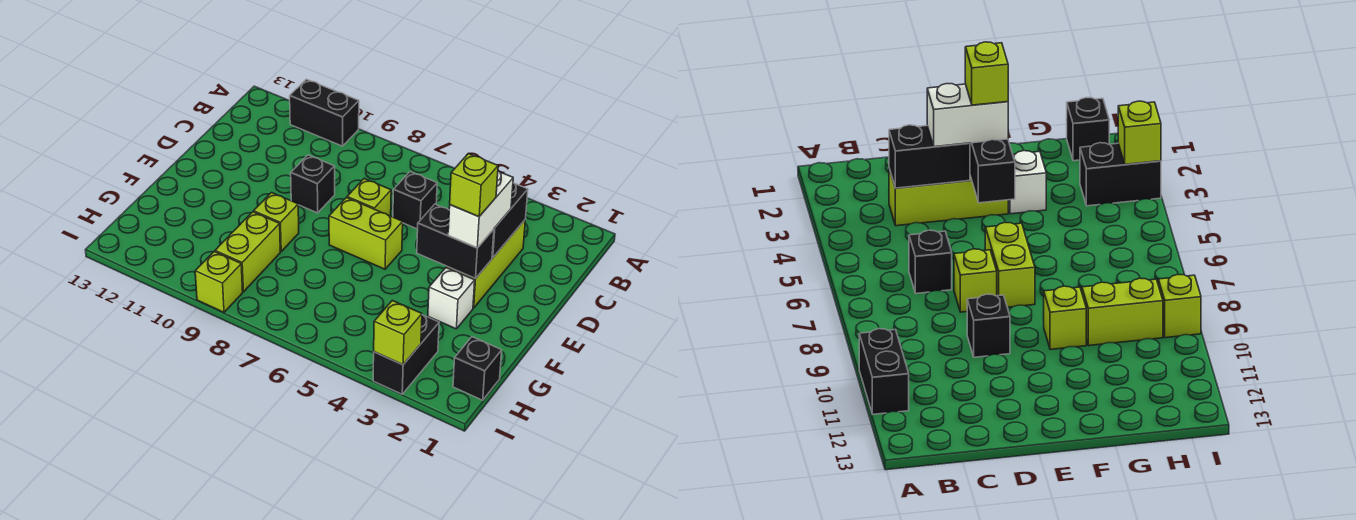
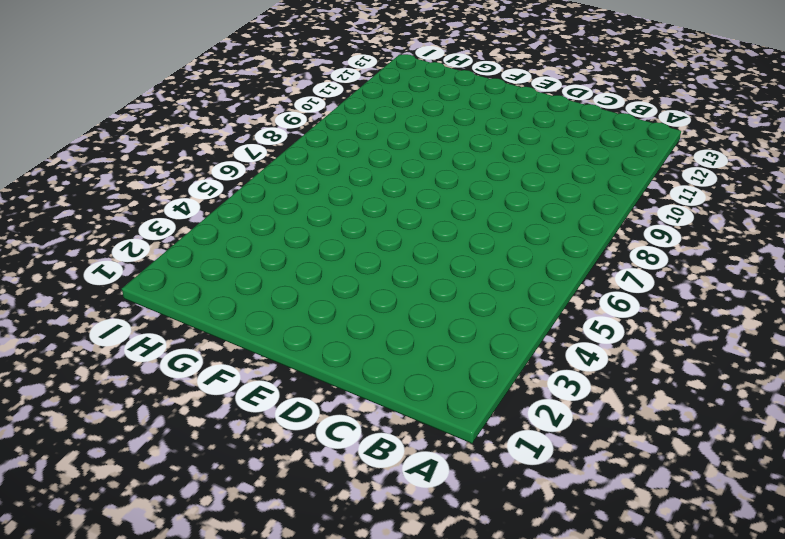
none -> black 1x2 brick [290,79,359,146]
none -> lime 1x3 brick [447,220,525,308]
none -> black 1x1 brick [393,172,437,229]

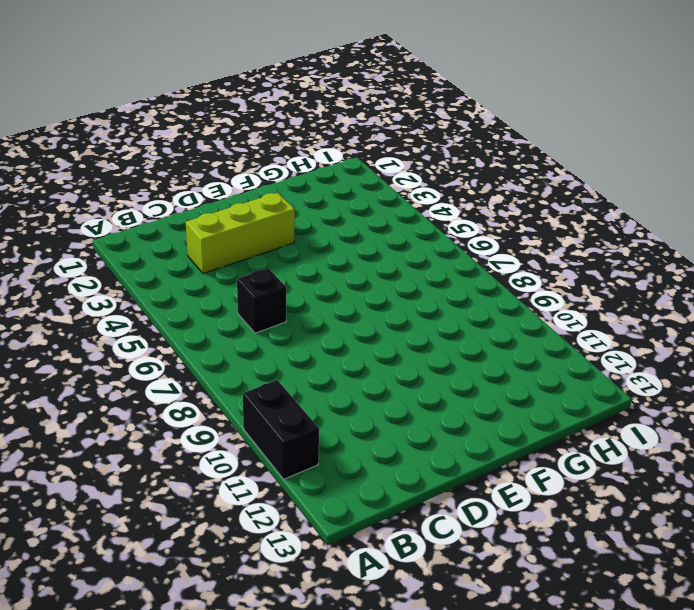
none -> lime 1x1 brick [347,179,391,216]
none -> black 1x1 brick [291,155,335,213]
none -> lime 1x2 brick [329,198,403,269]

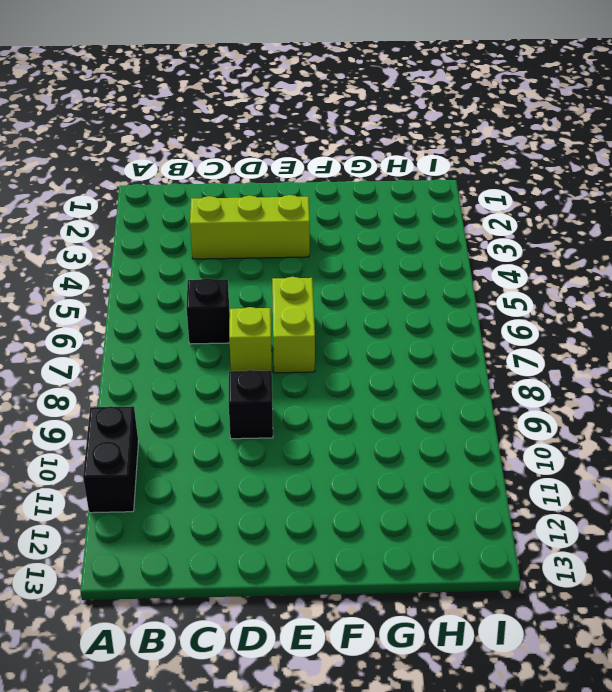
none -> white 1x1 brick [428,268,475,329]
none -> lime 1x1 brick [254,193,299,251]
none -> lime 1x2 brick [215,212,280,292]

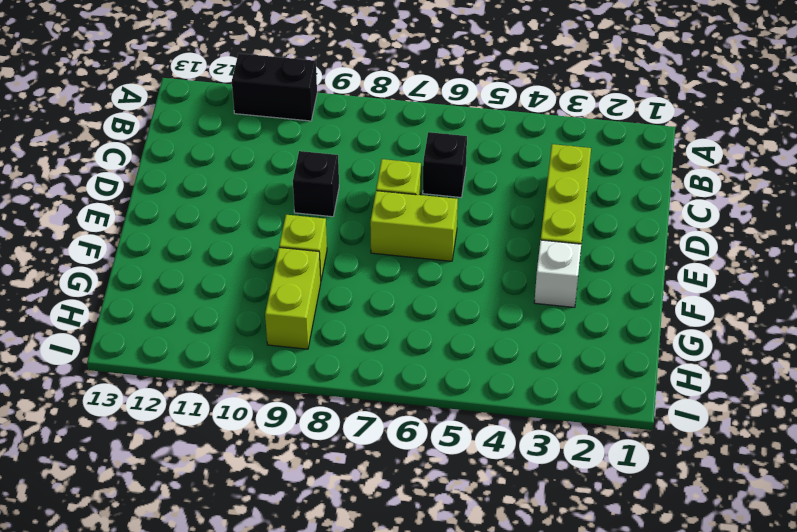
none -> black 1x1 brick [453,337,502,400]
none -> black 1x2 brick [373,315,439,394]
none -> lime 1x1 brick [195,252,243,312]

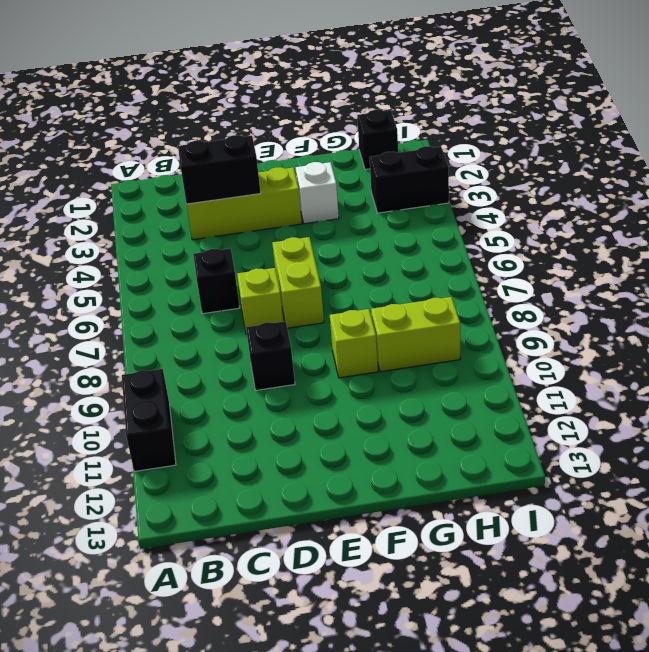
none -> lime 1x1 brick [195,252,243,312]
none -> black 1x2 brick [417,204,494,278]
none -> lime 1x1 brick [374,300,422,365]

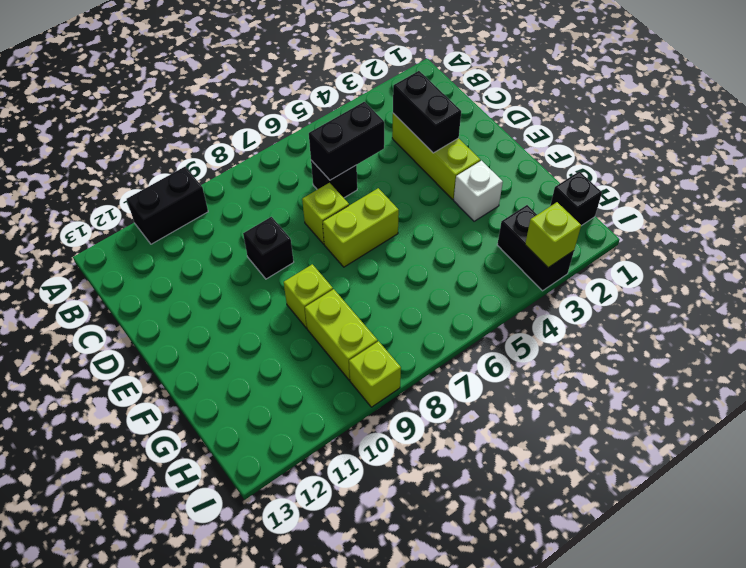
black 1x2 brick [309,102,384,180] -> black 1x2 brick moved to [417,204,494,278]
none -> white 1x2 brick [448,171,513,248]
none -> lime 1x1 brick [450,154,498,217]

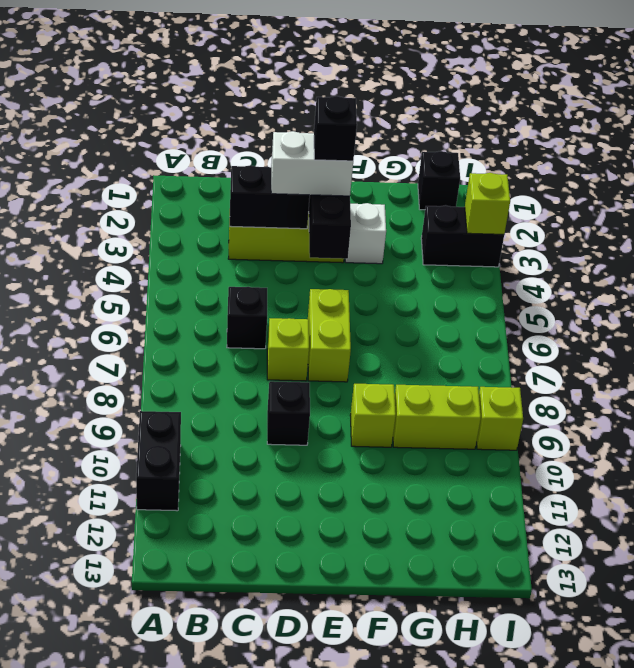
black 1x1 brick [314,96,357,161] -> lime 1x1 brick [450,154,498,217]

